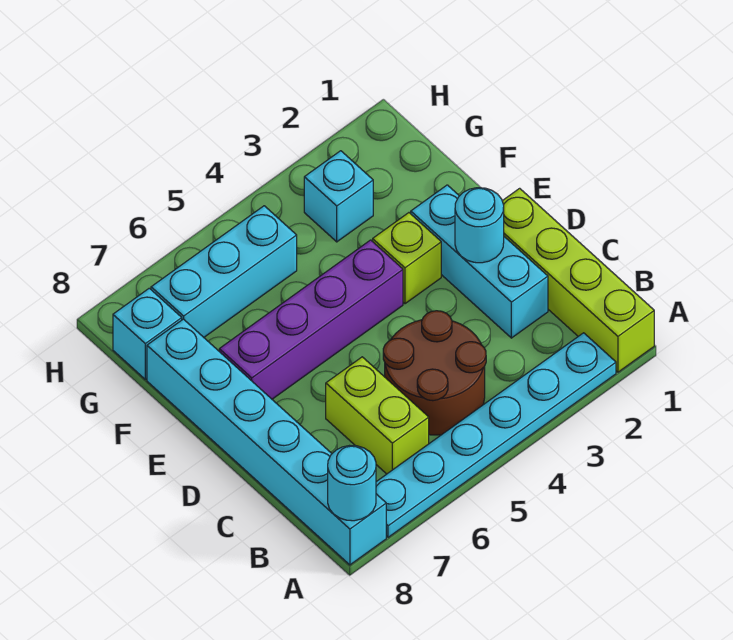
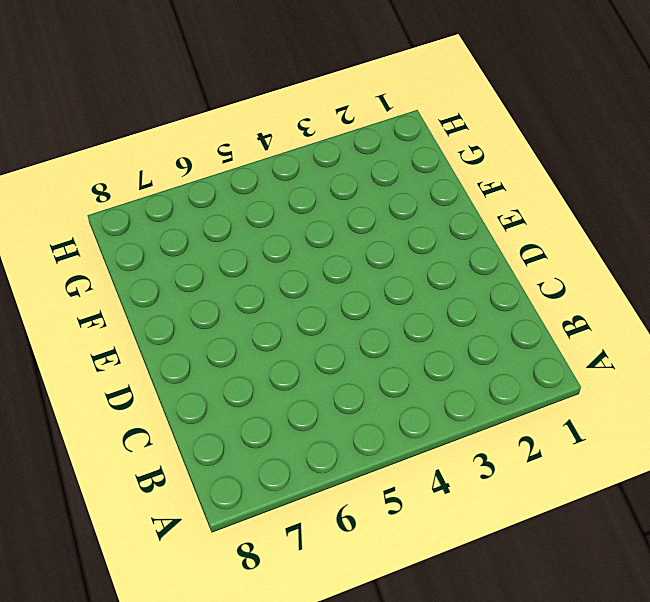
none -> lime 1x4 brick [502,188,654,372]
none -> cyan 1x6 plate [376,333,616,537]
none -> cyan 1x6 brick [147,319,386,565]

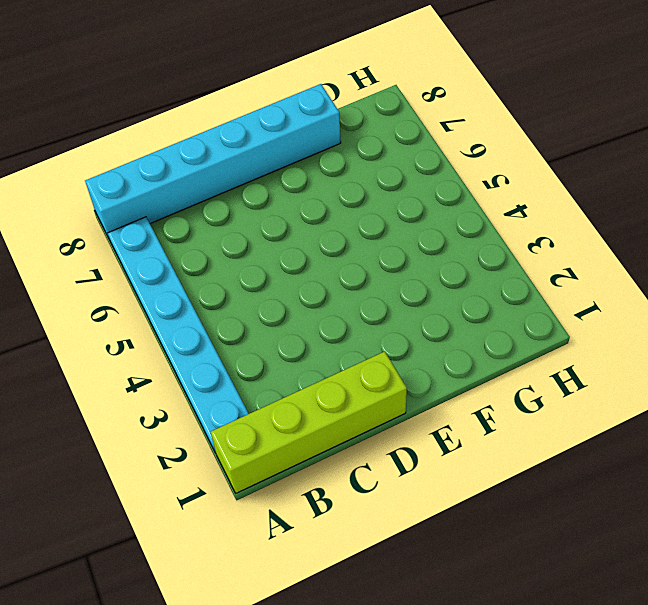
none -> brown 2x2 round brick [383,311,486,435]
none -> lime 1x2 brick [326,357,429,474]
none -> cyan 1x3 brick [411,185,548,338]

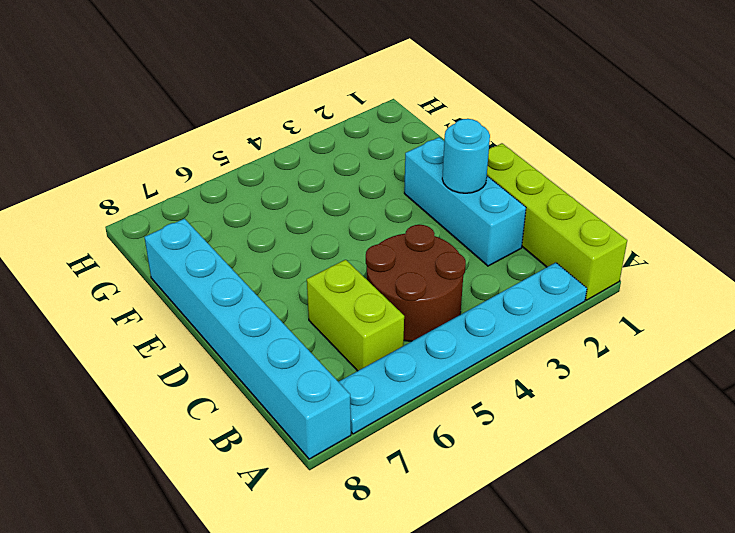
none -> lime 1x1 brick [373,213,441,304]
none -> purple 1x4 brick [219,240,403,399]
none -> cyan 1x1 brick [304,151,373,242]

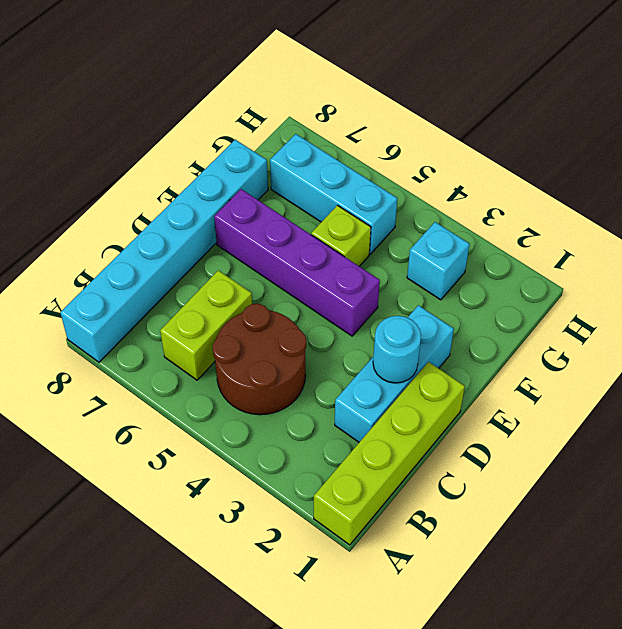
lime 1x1 brick [311,205,371,266] -> lime 1x1 brick moved to [373,213,441,304]
none -> cyan 1x6 plate [376,333,616,537]
none -> cyan 1x1 brick [113,288,182,379]
none -> cyan 1x1 round brick [328,446,376,521]

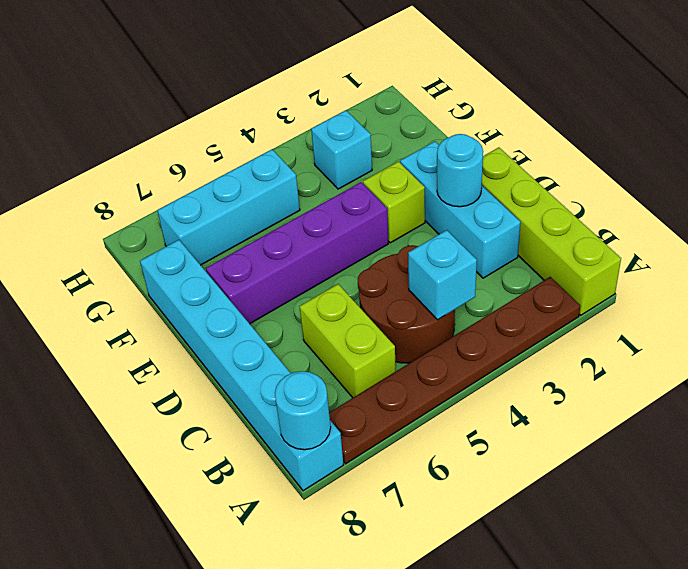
brown 1x6 plate [329,277,580,464] -> cyan 1x6 plate [376,333,616,537]
cyan 1x1 brick [408,230,477,320] -> cyan 1x1 brick moved to [113,288,182,379]

